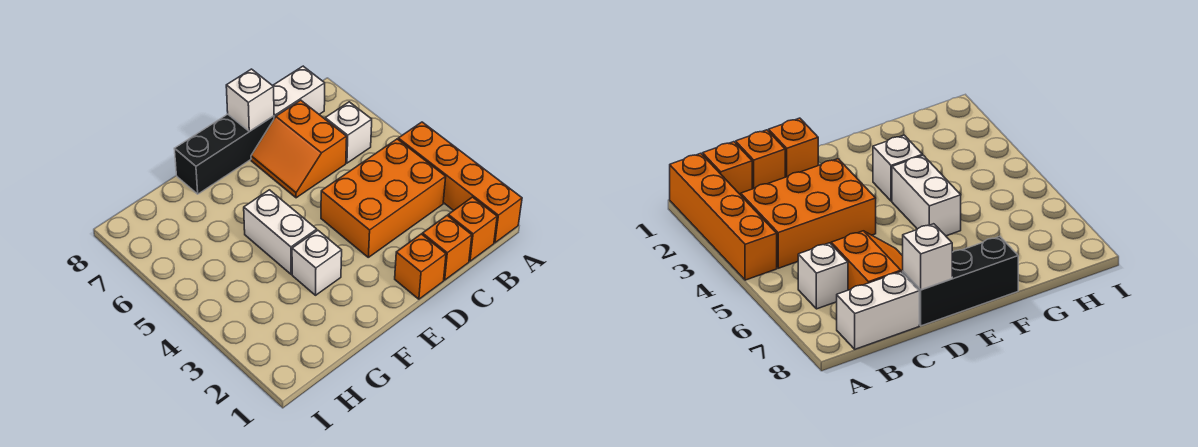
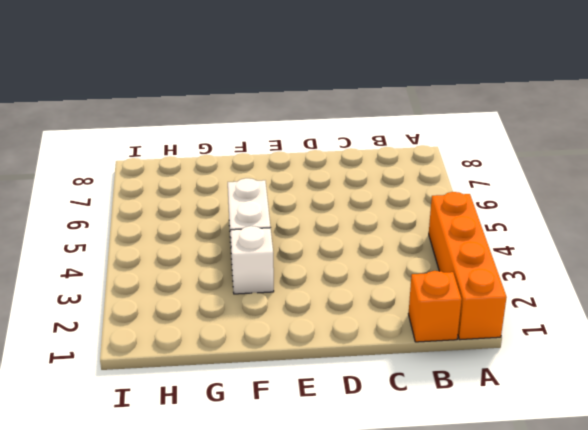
none -> orange 2x3 brick [321,139,446,257]
none -> white 1x1 brick [325,102,372,163]
none -> white 1x2 brick [273,66,325,118]

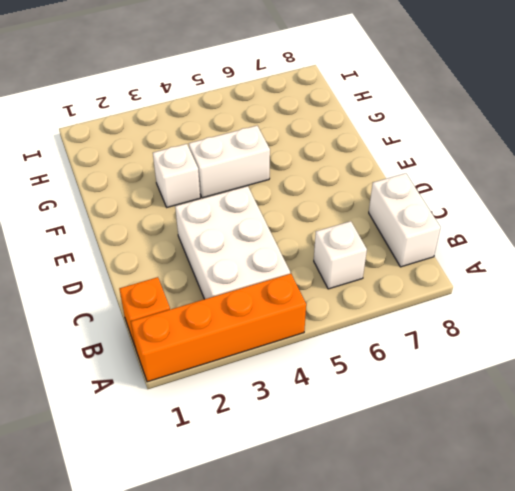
white 2x3 brick [175,186,290,299] -> orange 2x3 brick [321,139,446,257]
none -> orange 1x1 brick [422,216,472,280]
none -> orange 2x2 slope [251,100,347,198]
none -> orange 1x1 brick [395,234,446,299]

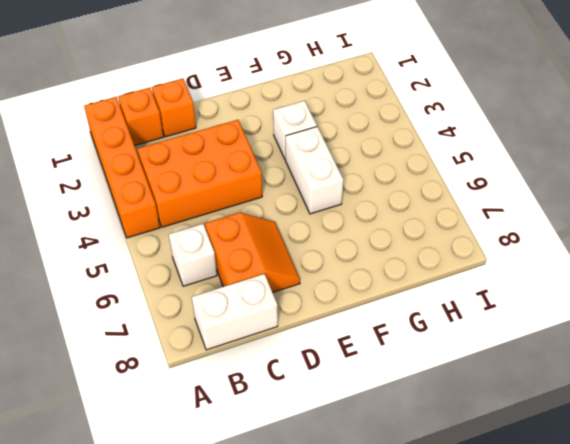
none -> orange 1x1 brick [395,234,446,299]
none -> black 1x3 brick [174,114,274,194]
none -> white 1x1 brick [226,69,274,131]

